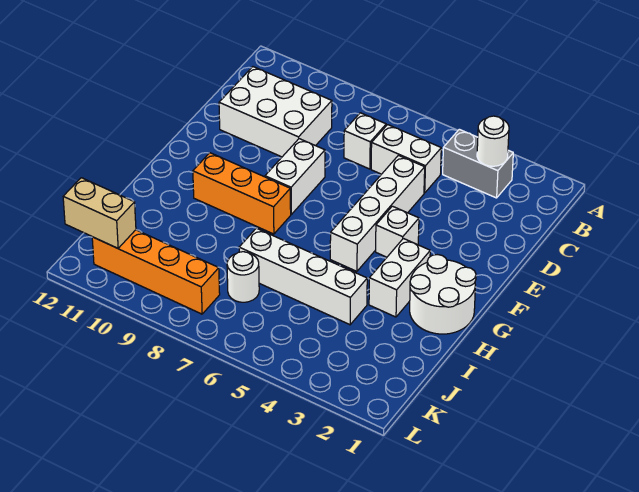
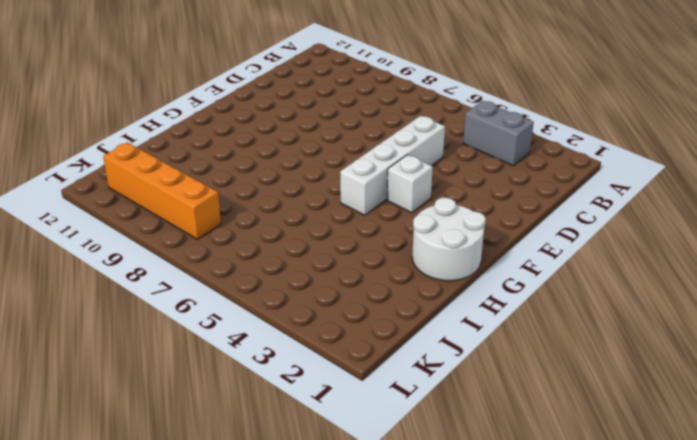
none -> white 1x2 brick [371,125,441,193]
none -> white 1x1 brick [344,113,386,169]
none -> white 2x3 brick [219,67,332,157]

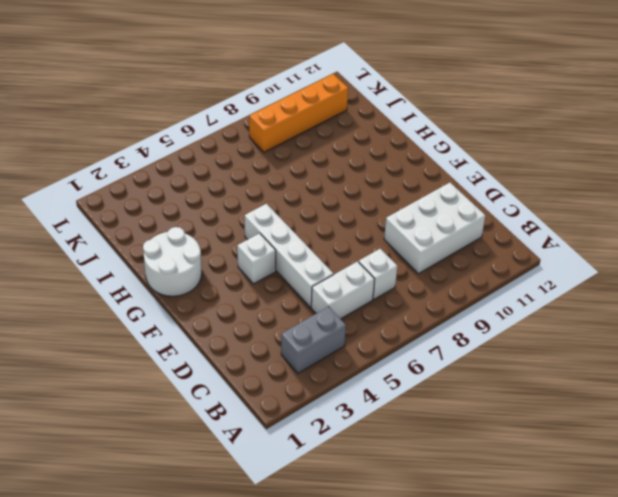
none -> white 1x2 brick [265,139,325,214]
none -> white 1x2 brick [369,239,430,317]
none -> orange 1x3 brick [193,153,291,234]

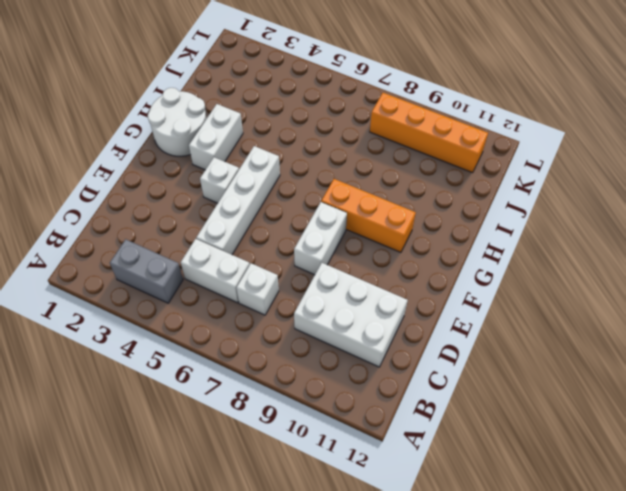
none -> white 1x4 brick [239,228,367,325]
none -> white 1x1 round brick [227,252,259,302]
none -> white 1x1 round brick [477,116,509,166]

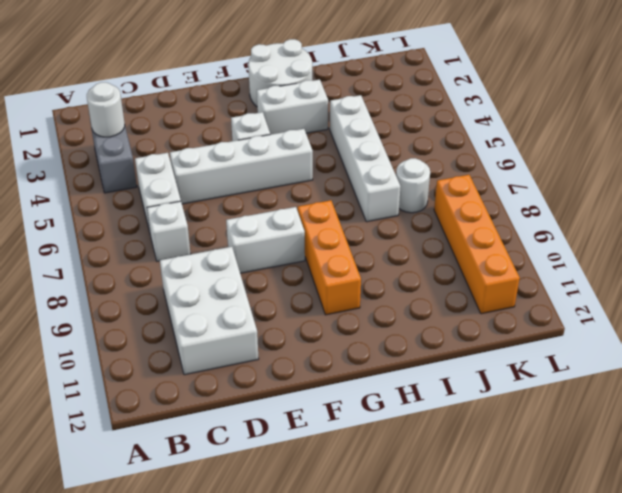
none -> tan 1x2 brick [63,178,136,248]

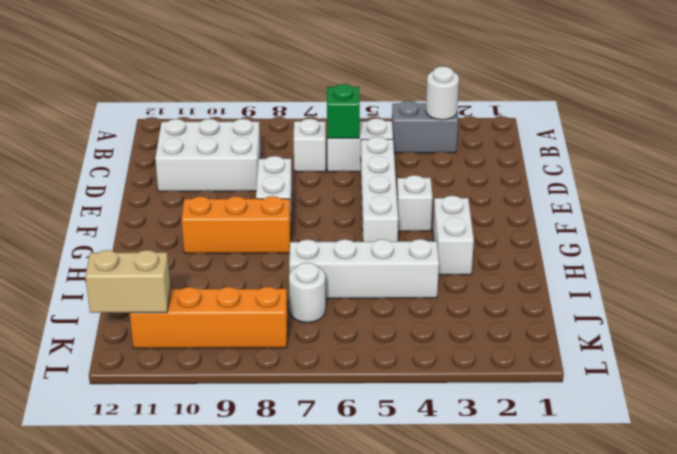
green 1x1 brick [327,84,360,138] -> none
none -> white 2x2 round brick [410,255,476,334]

